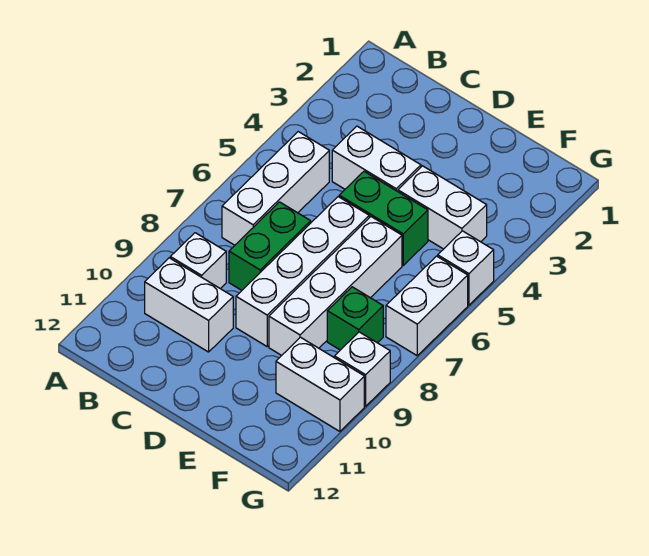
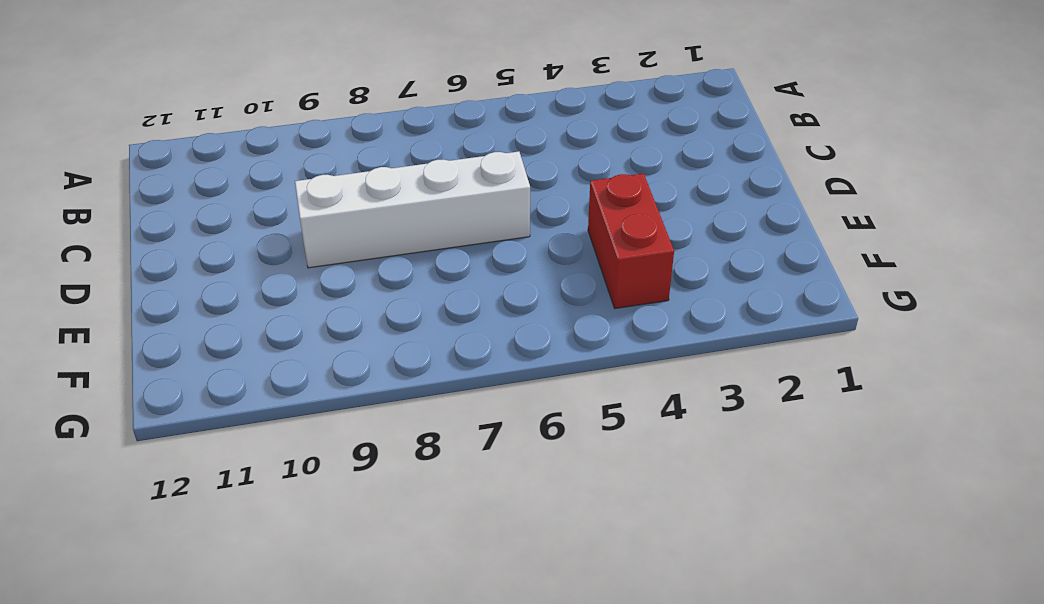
red 1x2 brick [588,173,674,309] -> white 1x2 brick [398,166,487,249]
none -> white 1x3 brick [222,132,329,245]
none -> white 1x1 brick [170,233,226,289]
none -> white 1x2 brick [145,258,233,352]

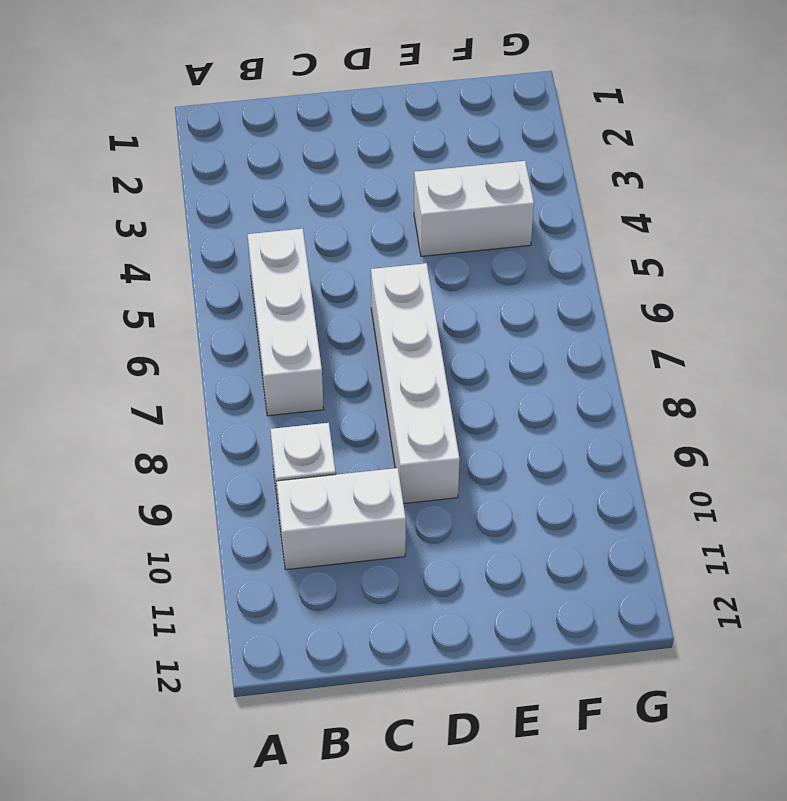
none -> white 1x2 brick [332,126,421,192]
none -> green 1x2 brick [229,202,311,290]
none -> green 1x2 brick [339,172,428,265]

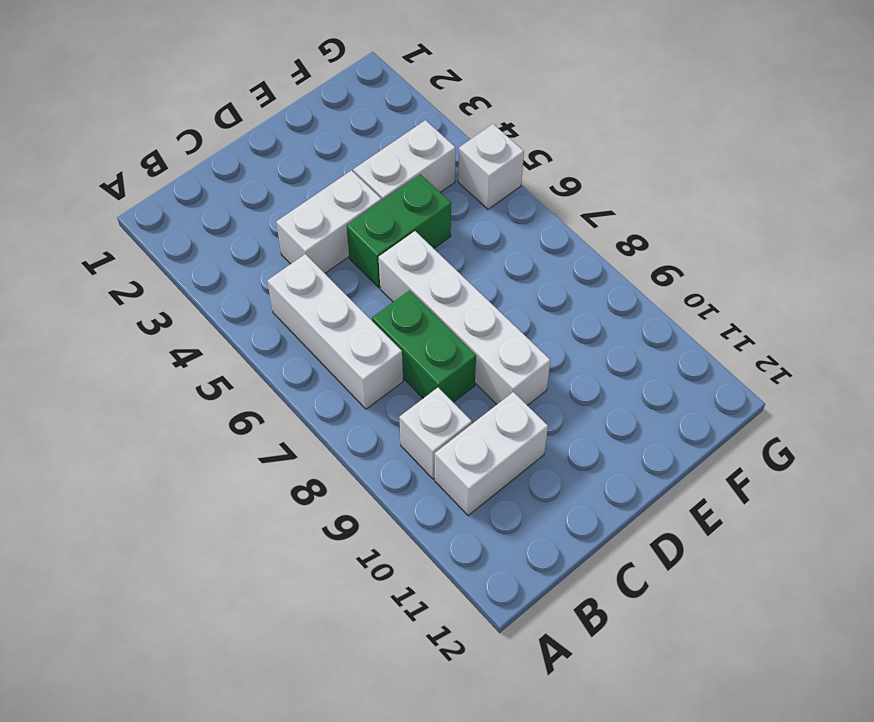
none -> white 1x4 brick [269,217,402,355]
none -> green 1x1 brick [327,287,383,350]
none -> white 1x2 brick [276,337,364,431]

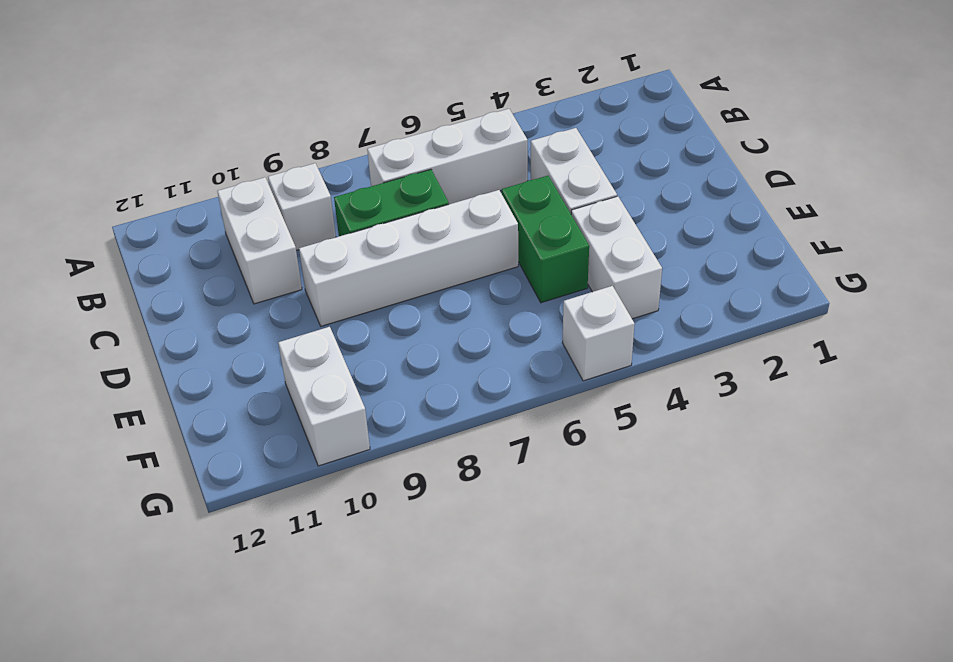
none -> white 1x4 brick [269,217,402,355]
none -> green 1x1 brick [327,287,383,350]
none -> white 1x2 brick [386,256,468,355]

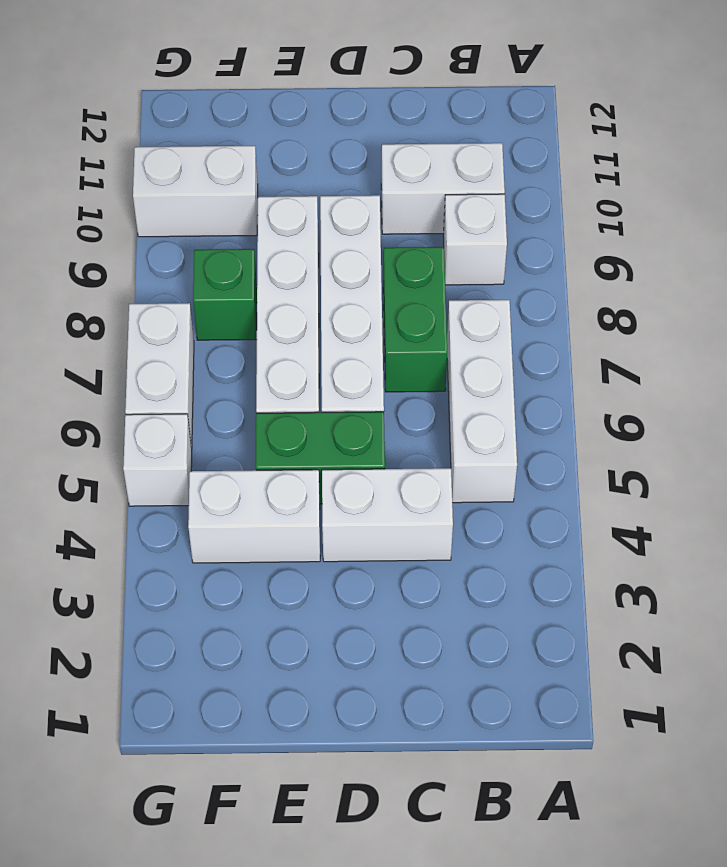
none -> white 1x1 brick [334,332,390,406]

